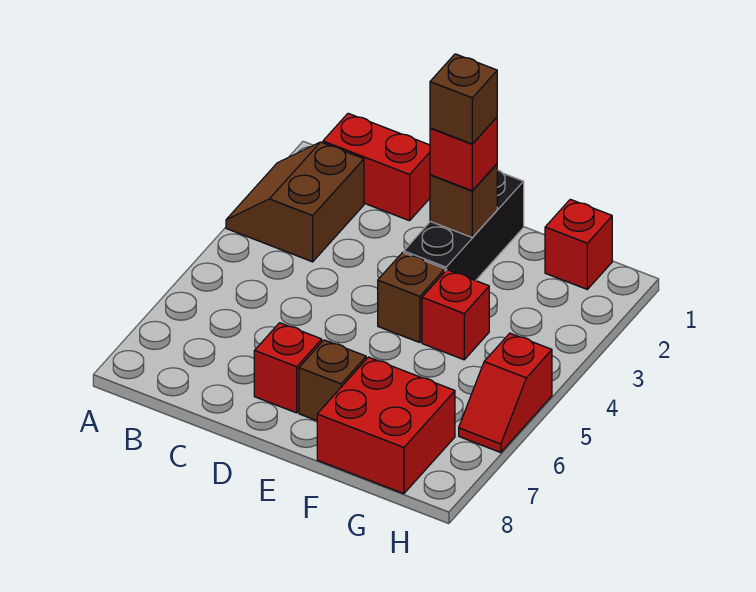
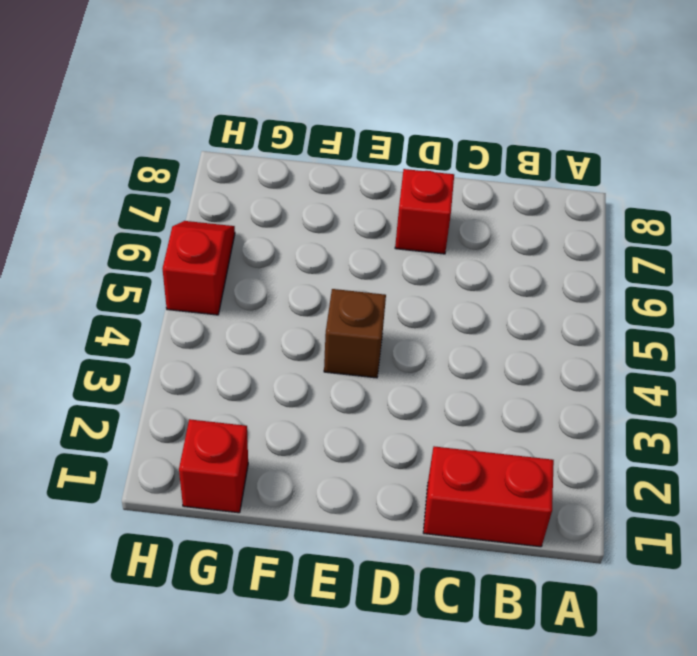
none -> brown 2x2 slope [226,142,364,262]
none -> black 1x3 brick [404,170,524,281]
none -> brown 1x1 brick [299,340,366,421]

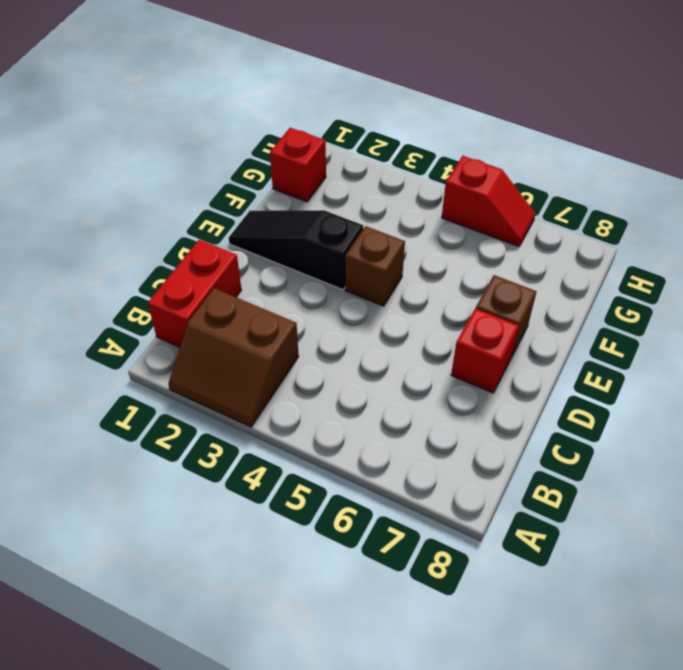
black 1x3 slope [229,210,363,290] -> black 1x3 brick [404,170,524,281]
none -> red 1x1 brick [422,270,489,360]
none -> red 2x2 brick [317,357,455,494]
none -> brown 1x1 brick [430,164,497,237]

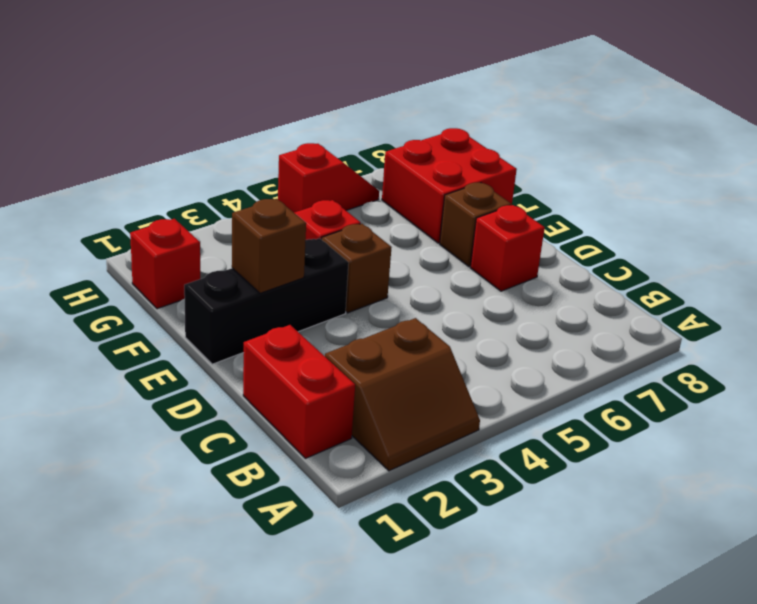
none -> red 1x1 brick [430,117,497,191]
none -> brown 1x1 brick [430,54,497,144]

